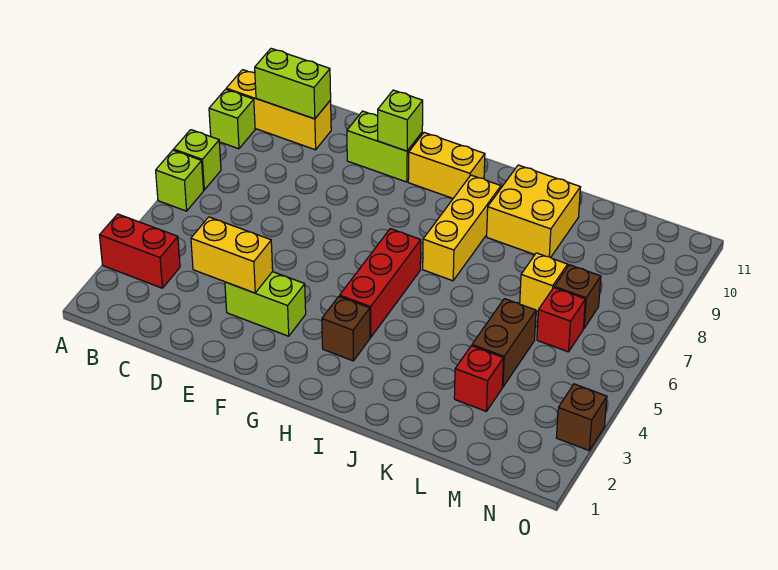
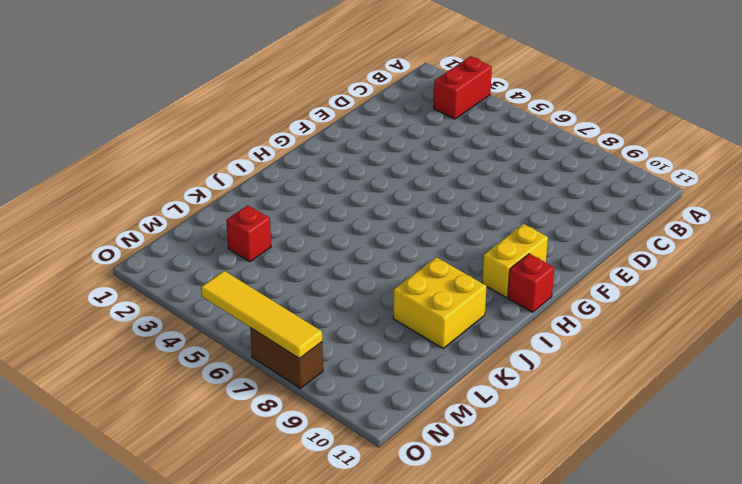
red 1x1 brick [508,254,554,312] -> red 1x1 brick moved to [537,288,585,352]
yellow 1x4 tile [201,271,322,359] -> none
brown 1x2 brick [250,328,323,389] -> brown 1x2 brick moved to [472,299,536,387]
none -> lime 1x1 brick [156,150,204,211]
none -> lime 1x1 brick [174,130,221,190]
none -> lime 1x1 brick [209,89,255,149]

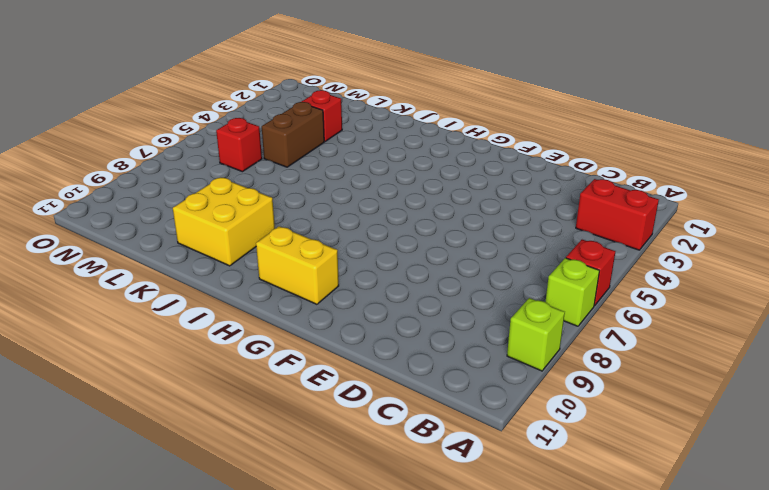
red 1x1 brick [566,240,615,306] -> lime 1x1 brick [156,150,204,211]
none -> yellow 1x3 brick [226,70,331,150]
none -> lime 1x2 brick [225,272,306,336]
none -> lime 1x2 brick [347,111,422,182]

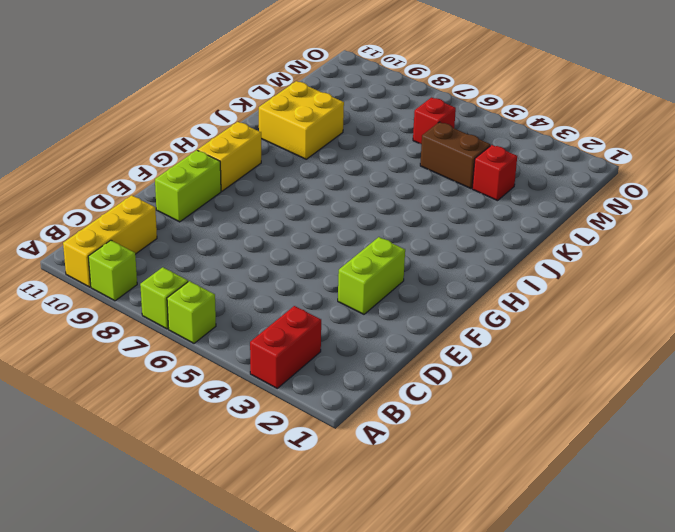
none -> brown 1x1 brick [322,296,370,361]
none -> red 1x3 brick [340,229,421,337]
none -> yellow 1x3 brick [423,175,501,281]

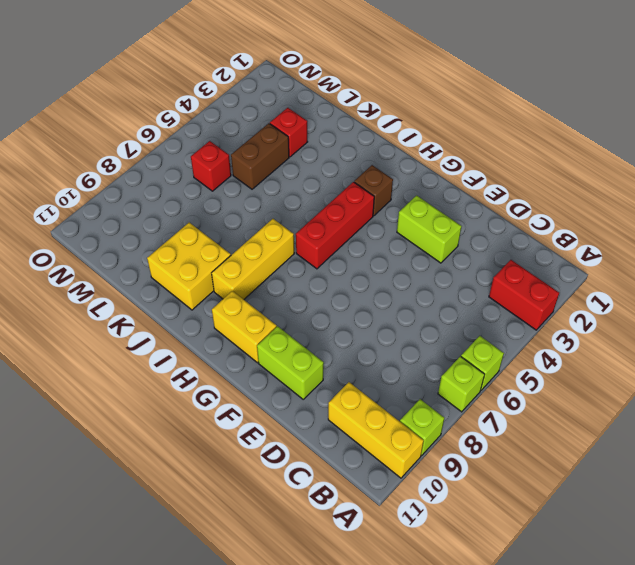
none -> yellow 1x1 brick [520,253,568,312]
none -> brown 1x1 brick [554,265,601,328]
none -> brown 1x1 brick [556,384,607,450]

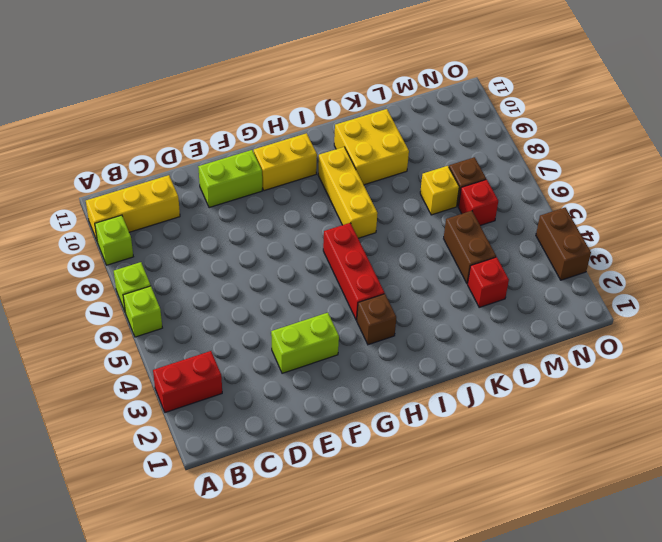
brown 1x2 brick [536,208,591,280] -> brown 1x1 brick [556,384,607,450]
none -> lime 1x2 brick [255,48,331,119]
none -> yellow 1x2 brick [191,217,273,293]
none -> lime 1x1 brick [378,90,423,151]

